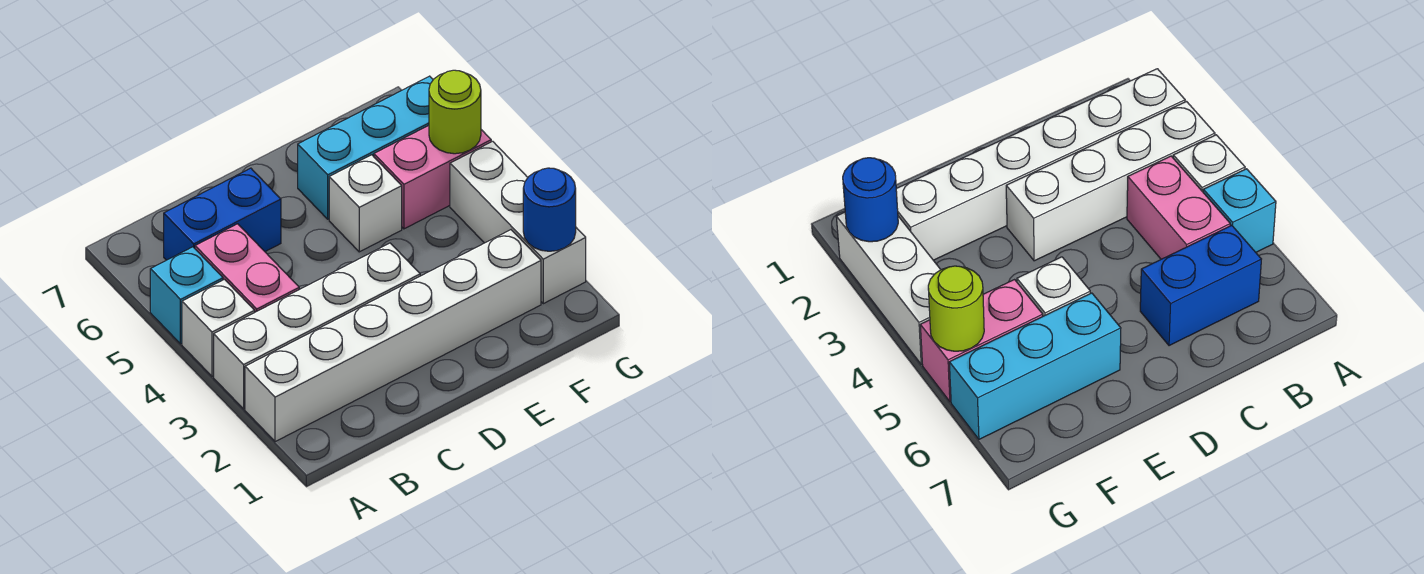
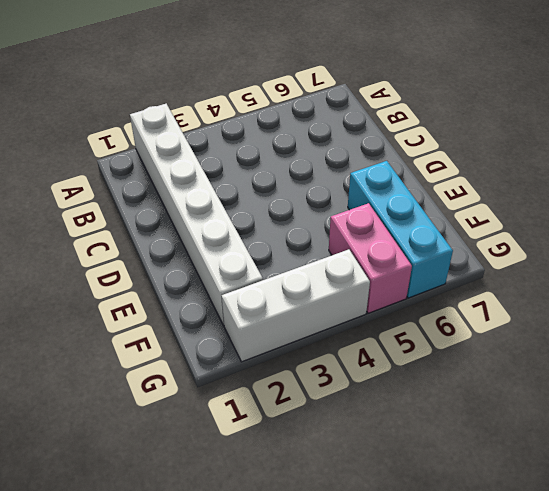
none -> white 1x4 brick [214,243,420,409]
none -> white 1x1 brick [182,279,255,376]
none -> cyan 1x1 brick [150,247,223,344]

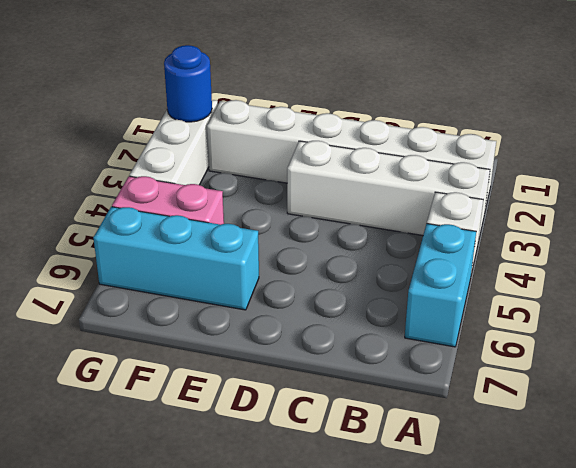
cyan 1x2 brick [405,224,476,347] -> cyan 1x1 brick [150,247,223,344]
none -> pink 1x2 brick [195,224,299,312]
none -> blue 1x2 brick [164,168,281,260]
none -> white 1x1 brick [329,155,402,252]

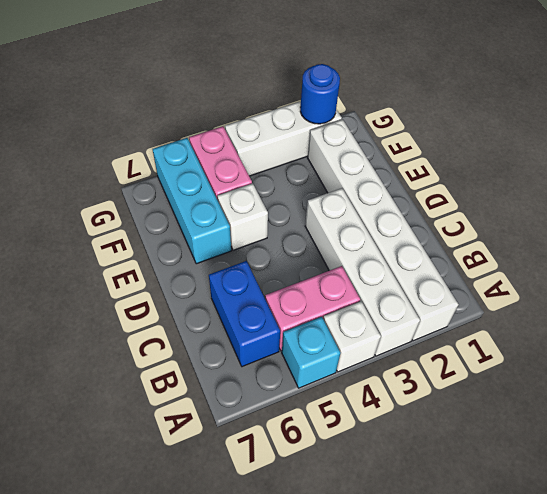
none -> lime 1x1 round brick [429,70,481,154]

